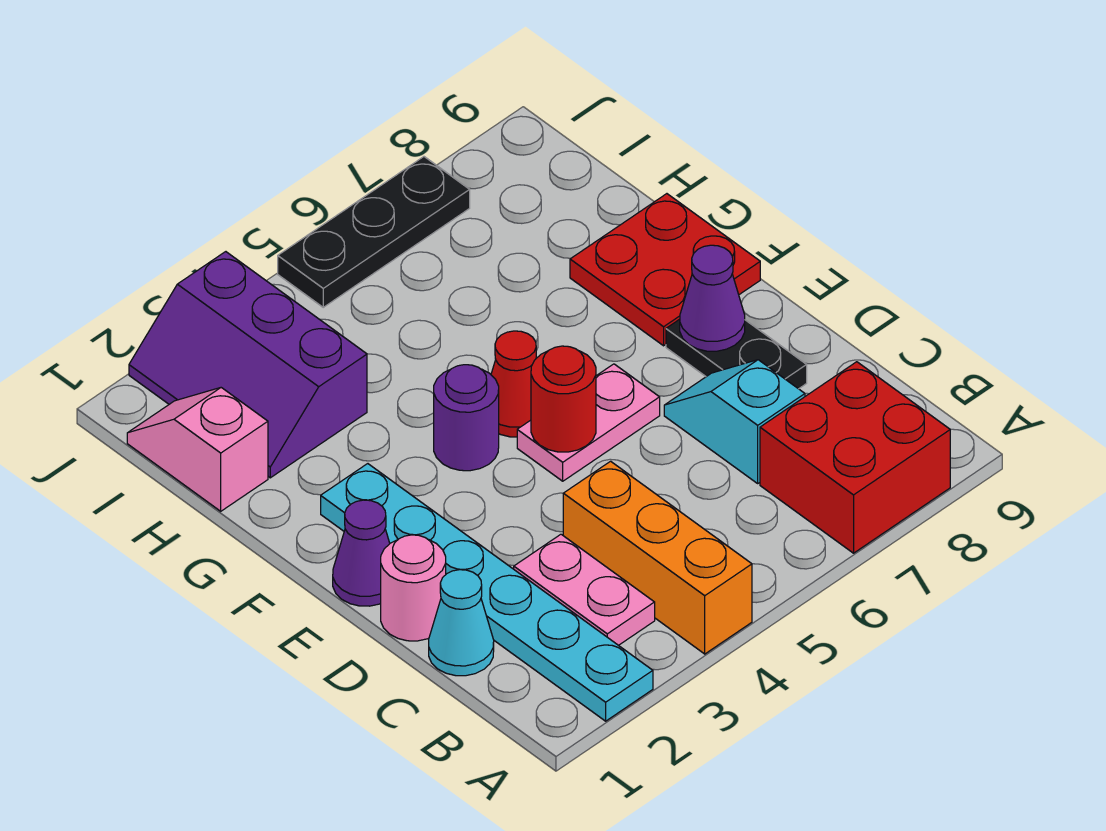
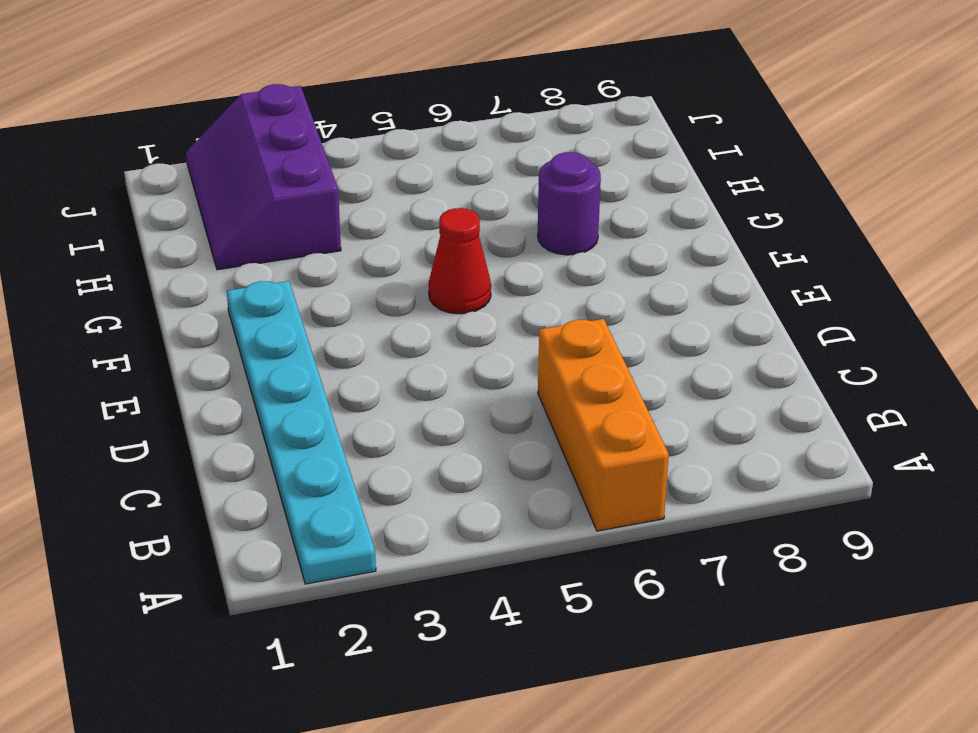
orange 1x3 brick [538,319,669,531] -> orange 1x3 brick moved to [563,461,752,654]
purple 1x1 round brick [538,152,601,255] -> purple 1x1 round brick moved to [434,365,499,471]
none -> red 2x2 brick [760,362,950,553]
none -> pink 1x2 plate [514,534,655,645]
none -> cyan 1x1 cone [429,570,494,676]

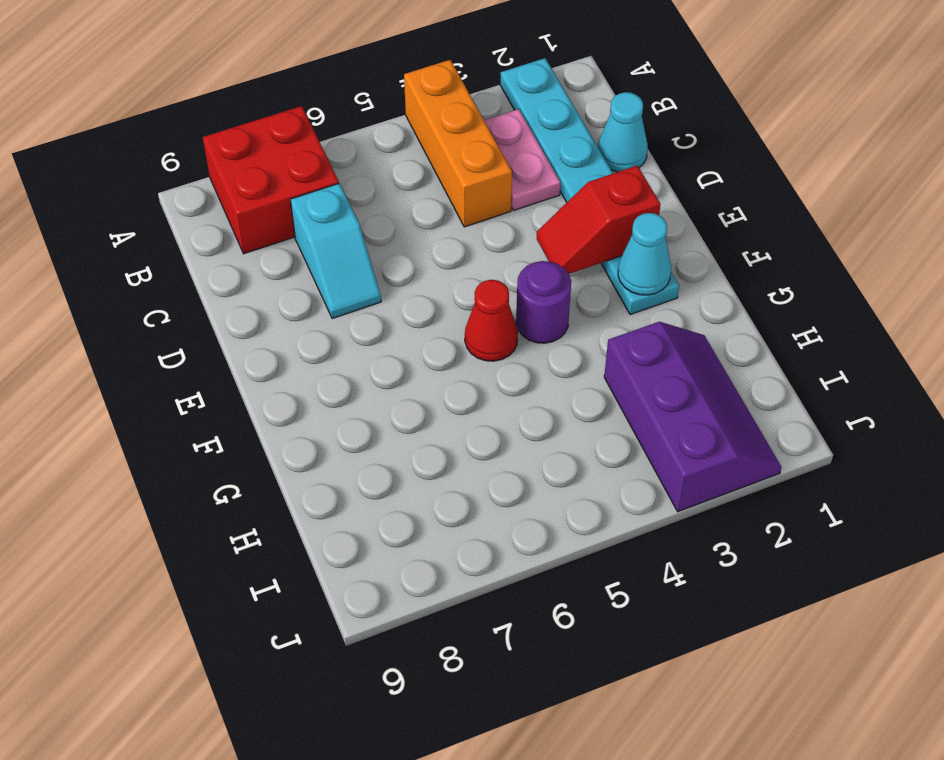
red 1x2 slope [537,166,661,274] -> none
cyan 1x1 cone [618,213,671,295] -> none
none -> pink 1x1 round brick [381,535,446,641]
none -> black 1x2 plate [666,319,807,389]
none -> purple 1x1 cone [333,500,390,606]

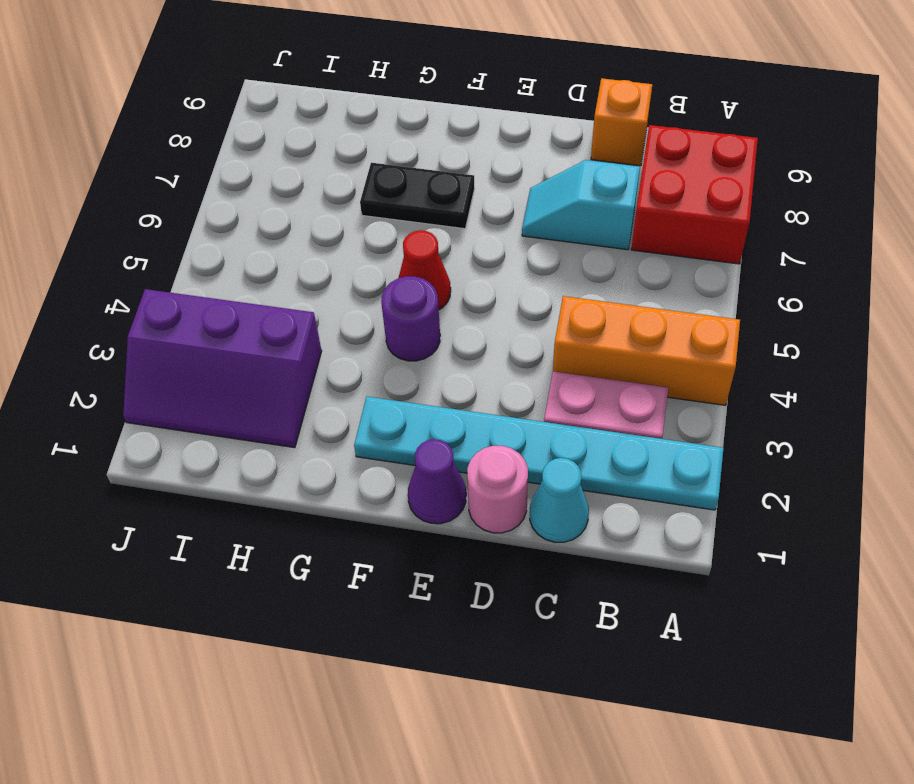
orange 1x1 brick [591,78,652,166] -> none
black 1x2 plate [360,163,475,229] -> black 1x2 plate moved to [666,319,807,389]
none -> pink 1x2 plate [517,364,660,481]
none -> red 2x2 plate [570,194,760,346]
none -> pink 1x2 slope [127,388,268,511]

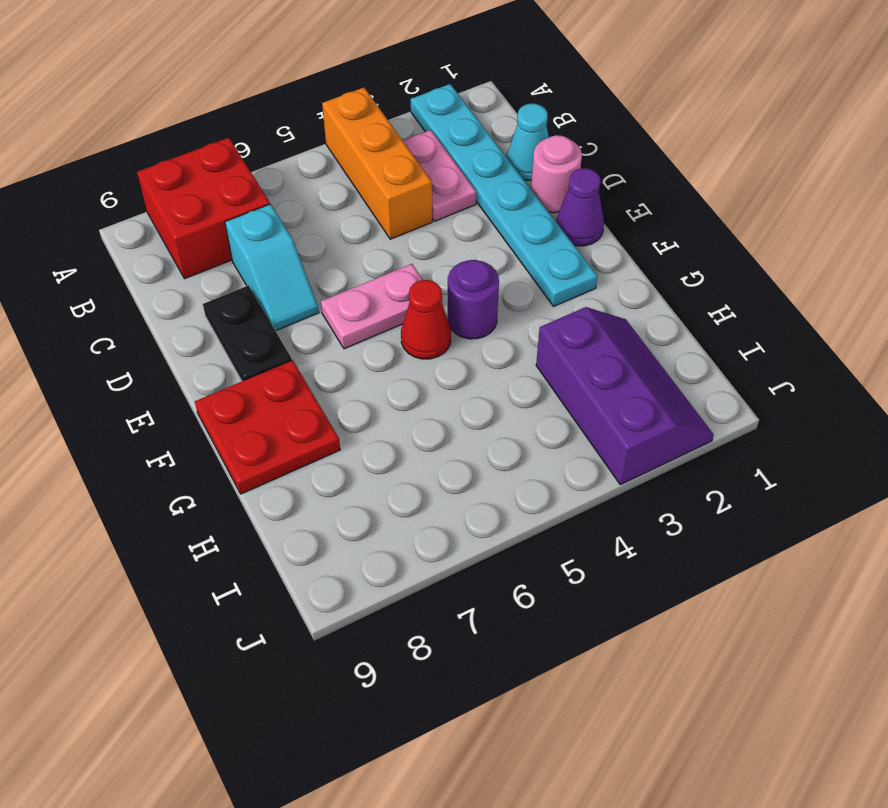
none -> pink 1x2 slope [127,388,268,511]
none -> black 1x3 plate [278,157,470,307]
none -> red 1x1 round brick [531,346,596,452]

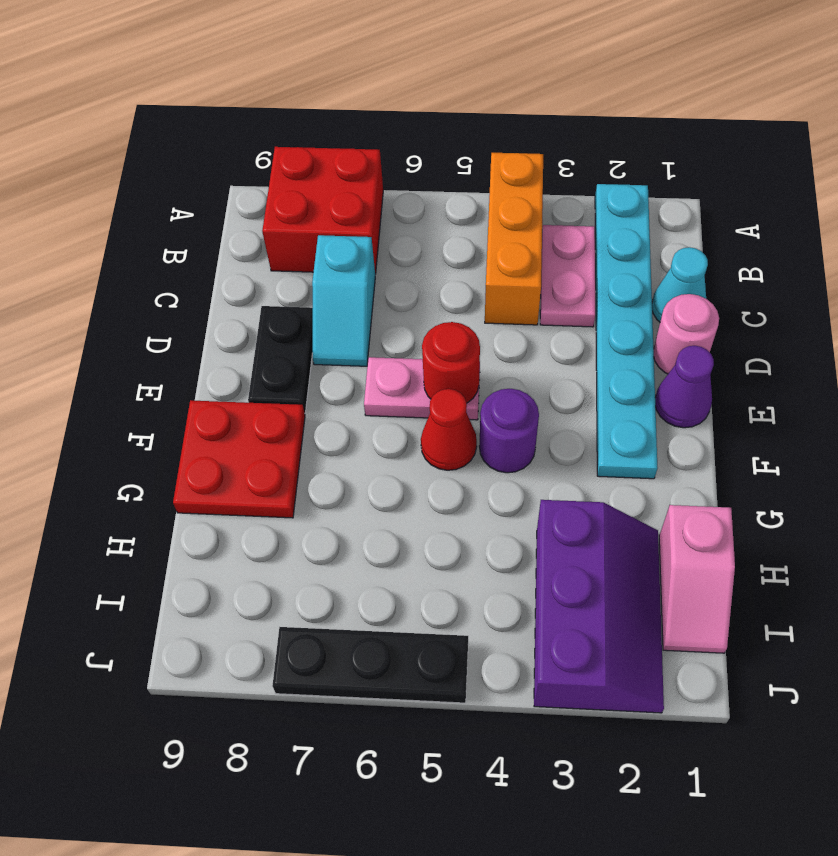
none -> purple 1x1 cone [680,245,745,351]

